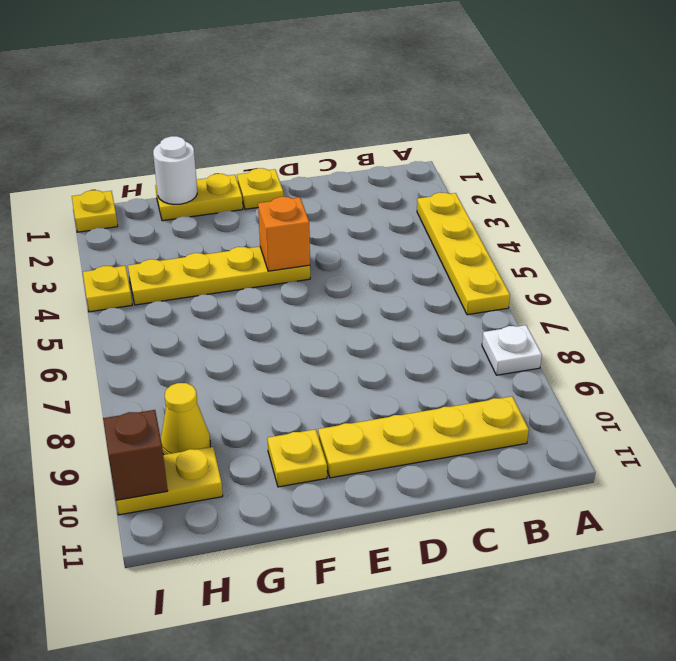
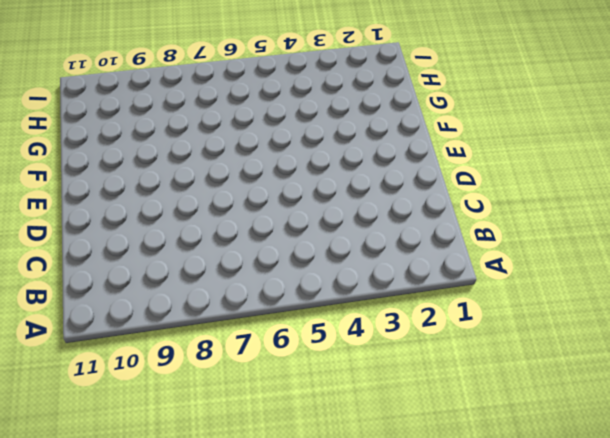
none -> yellow 1x4 plate [417,192,510,315]
none -> white 1x1 plate [482,325,542,375]
none -> yellow 1x4 plate [318,396,529,478]

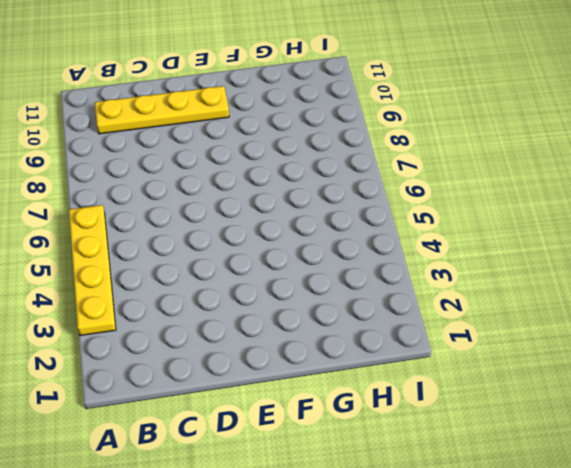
none -> white 1x1 plate [482,325,542,375]
none -> yellow 1x1 plate [237,168,283,209]
none -> yellow 1x4 plate [128,247,310,305]

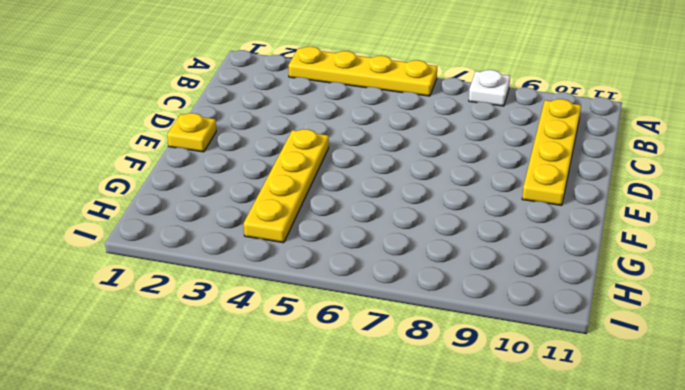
none -> yellow 1x2 plate [155,174,243,221]
none -> yellow 1x1 plate [267,429,327,487]
none -> yellow 1x1 cone [161,383,210,455]

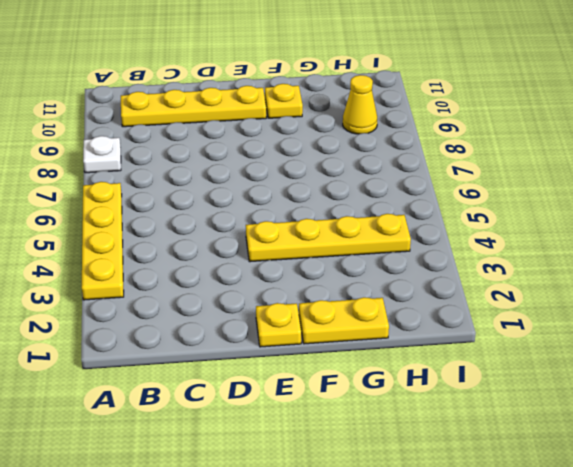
none -> yellow 1x2 plate [116,447,223,515]
none -> yellow 1x1 plate [72,190,118,232]
none -> yellow 1x1 plate [83,266,132,312]

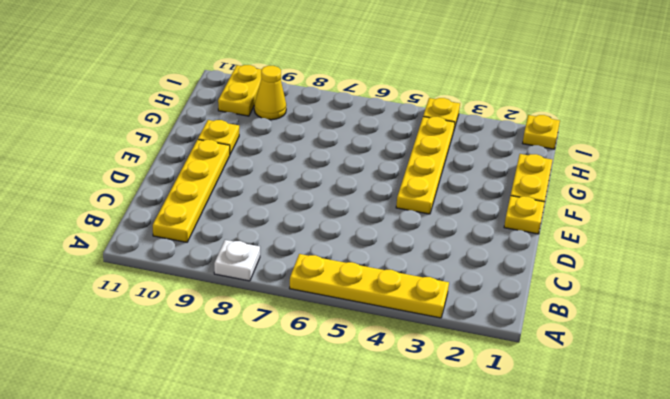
none -> orange 1x1 brick [258,197,310,271]
none -> white 1x1 round brick [153,136,197,204]
none -> brown 1x1 brick [103,410,168,500]

